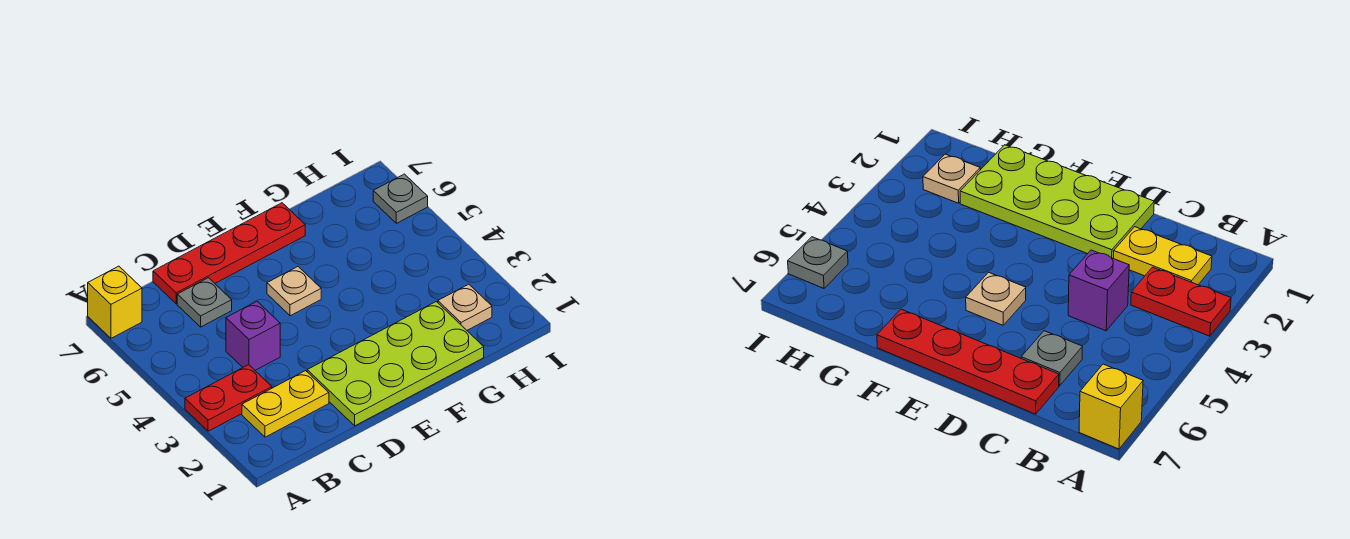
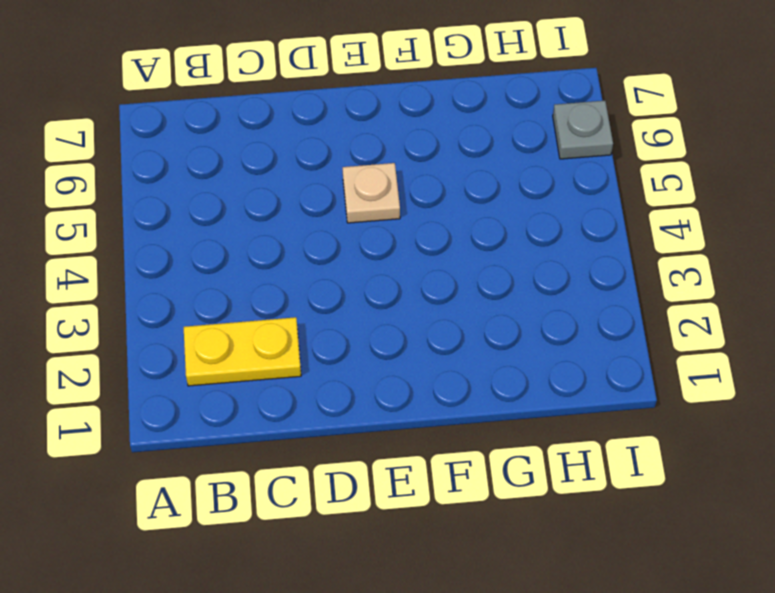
none -> red 1x2 plate [185,365,272,431]
none -> yellow 1x1 brick [88,266,142,338]

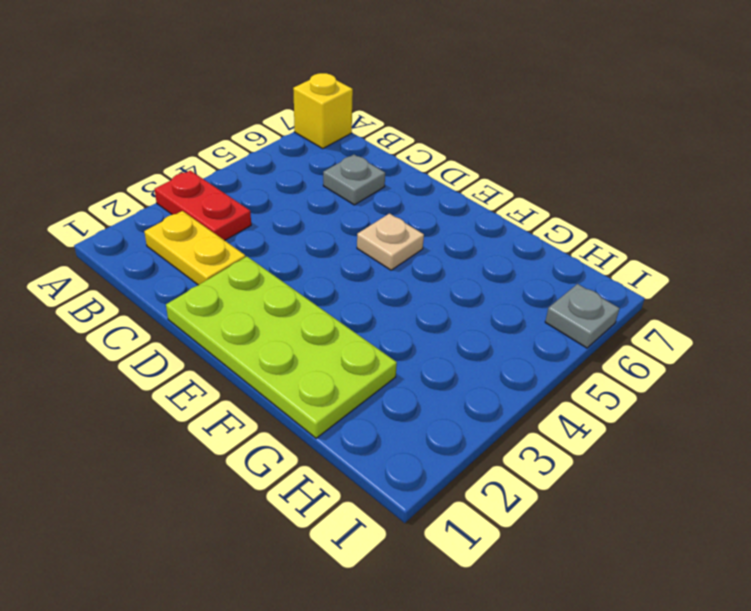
none -> purple 1x1 brick [226,301,280,370]
none -> red 1x4 plate [153,203,305,304]

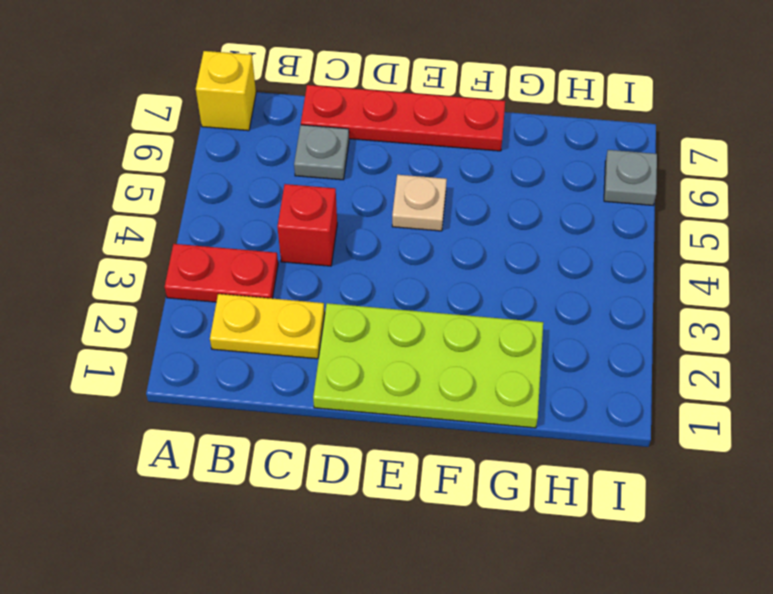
red 1x1 brick [277,184,337,266] -> purple 1x1 brick [226,301,280,370]
none -> tan 1x1 plate [438,284,492,330]

